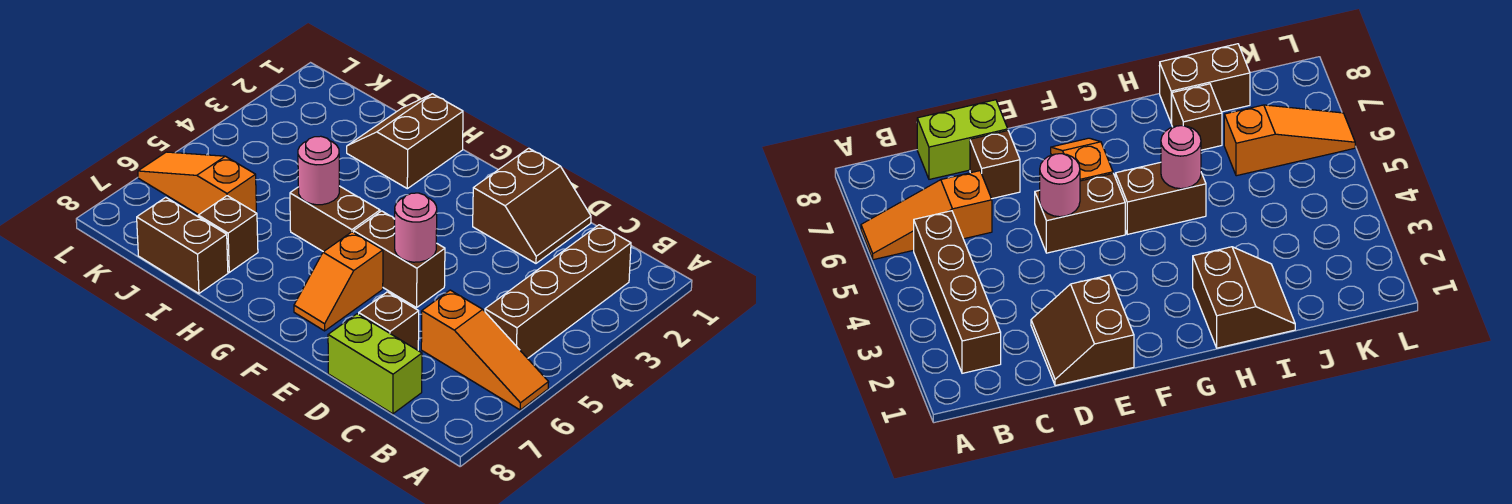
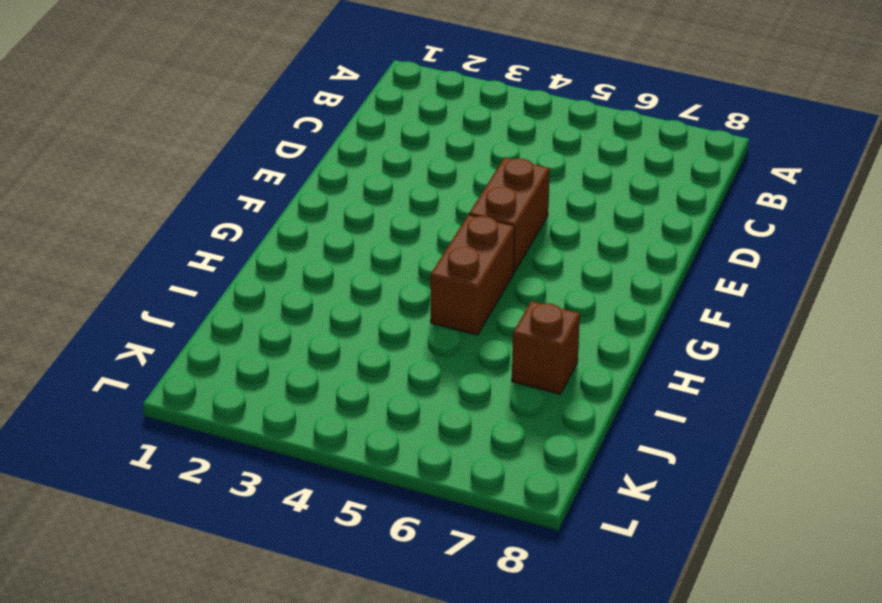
none -> orange 1x3 slope [421,290,549,410]
none -> brown 1x4 brick [485,225,631,358]
none -> lime 1x2 brick [328,314,422,414]

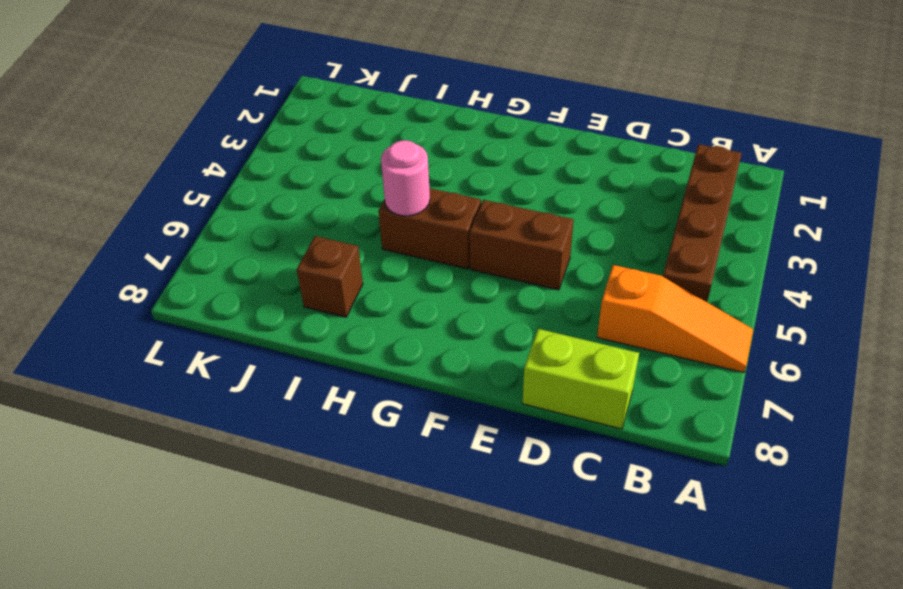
none -> brown 2x2 slope [473,148,591,263]
none -> brown 1x1 brick [359,292,419,350]
none -> orange 1x2 slope [294,232,383,331]

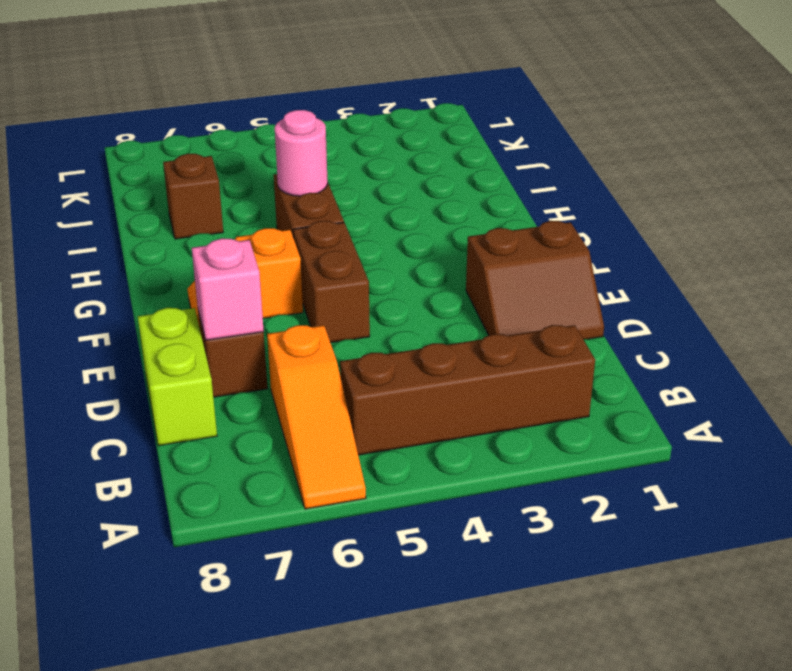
pink 1x1 brick [192,238,264,340] -> none
none -> brown 2x2 slope [347,94,463,189]
none -> brown 1x2 brick [137,197,228,293]
none -> orange 1x3 slope [138,152,256,215]

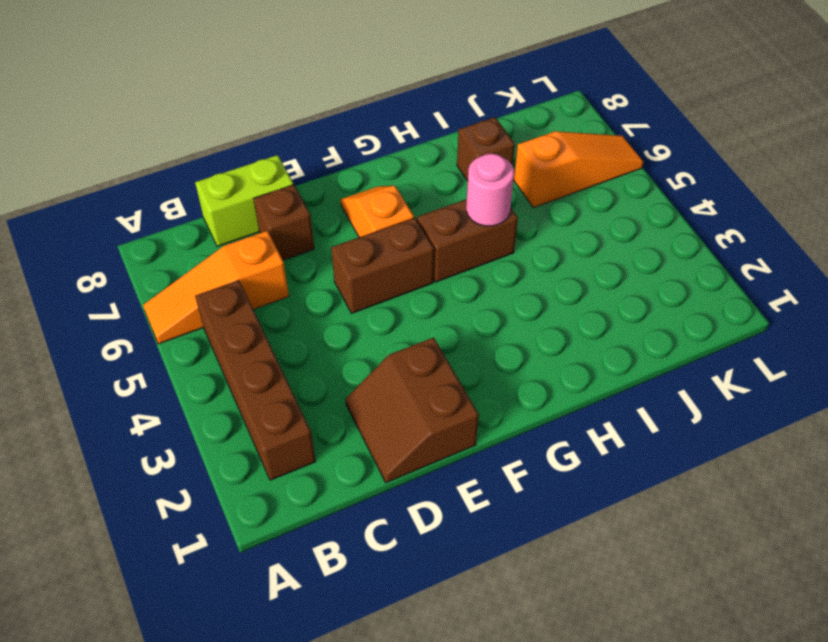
none -> brown 2x2 slope [347,94,463,189]
none -> brown 1x2 brick [137,197,228,293]
none -> pink 1x1 round brick [395,193,437,262]

